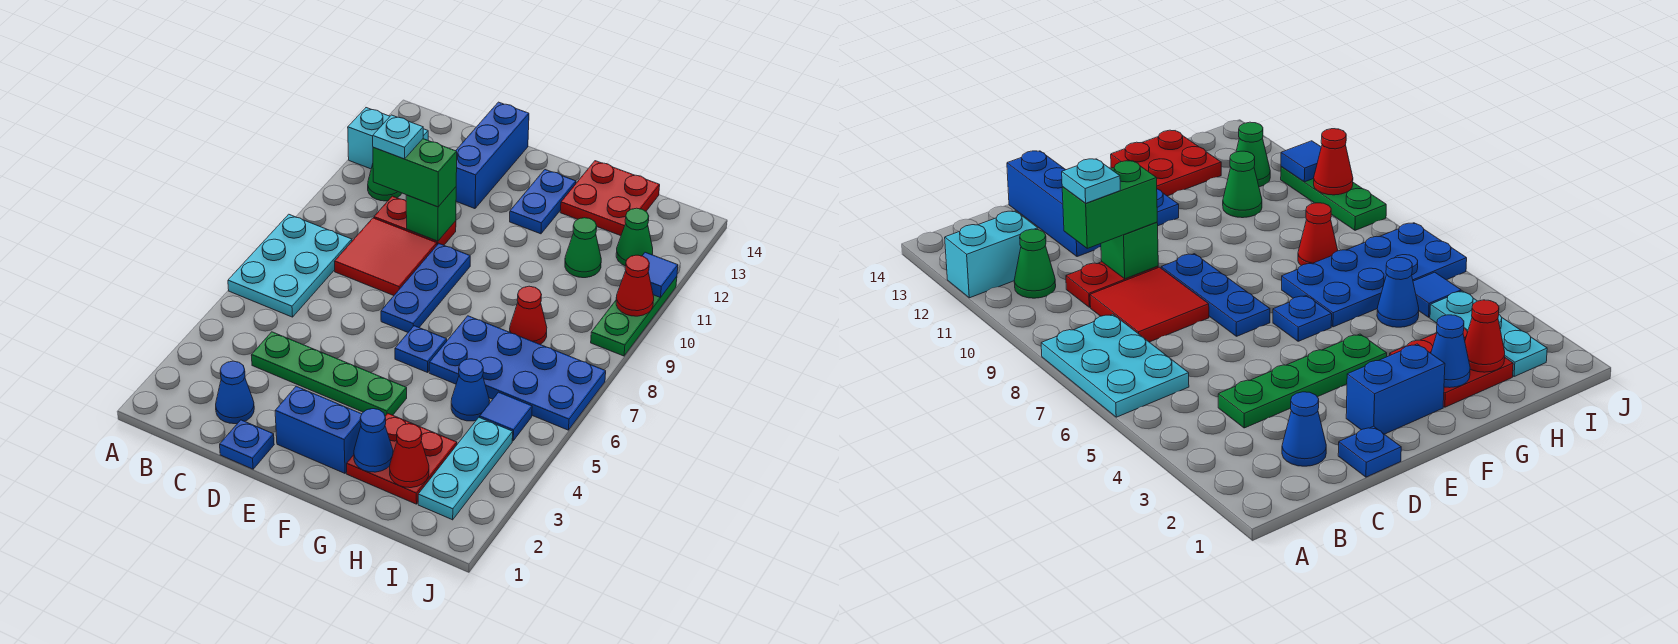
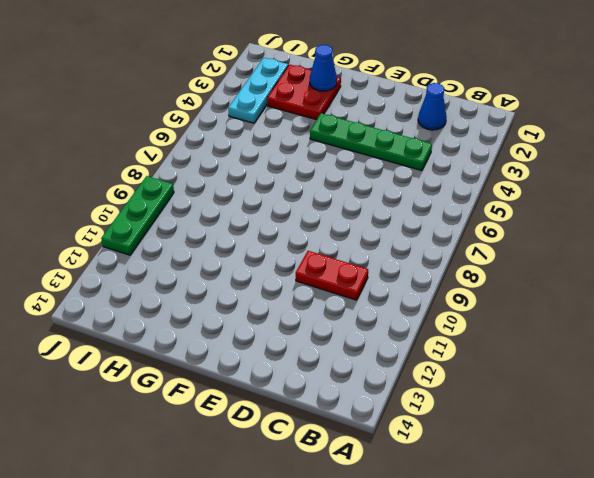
none -> cyan 2x3 plate [228,214,352,317]
none -> cyan 1x2 brick [348,108,428,169]
none -> green 1x1 cone [368,164,402,201]
none -> red 2x2 tile [334,218,437,296]

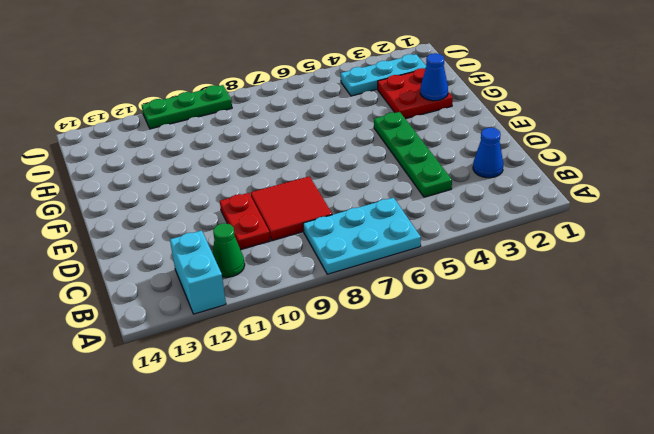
none -> blue 1x1 plate [220,420,274,469]
none -> blue 1x3 brick [456,102,529,209]
none -> blue 1x2 brick [275,386,362,473]
none -> blue 1x3 plate [381,244,470,332]

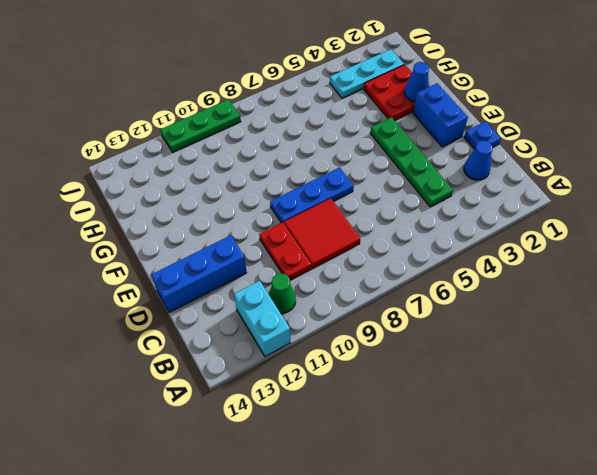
none -> cyan 2x3 plate [228,214,352,317]
none -> blue 1x1 plate [395,326,447,372]
none -> blue 1x2 plate [510,170,576,234]
none -> blue 2x4 plate [429,316,606,430]

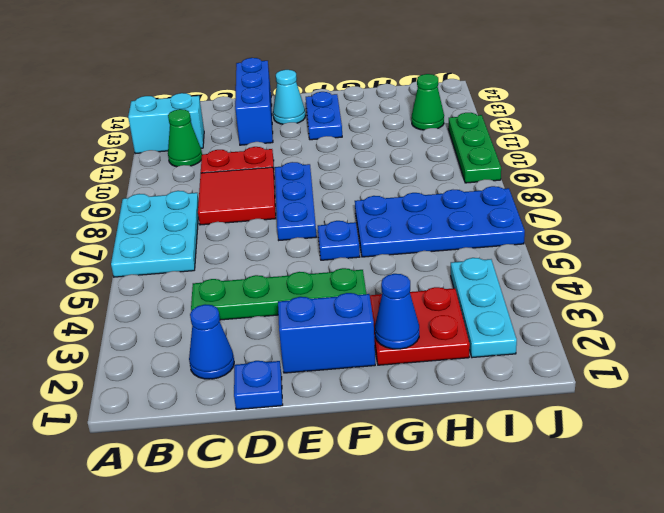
cyan 1x1 cone [273,70,306,124] -> none
none -> red 2x2 plate [560,161,660,236]
none -> blue 1x1 cone [451,359,490,421]
none -> red 1x1 cone [510,286,547,345]
none -> green 1x1 cone [565,218,601,278]

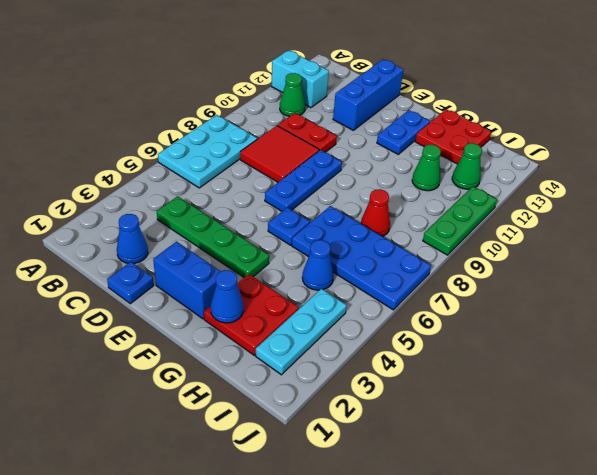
none -> blue 1x1 tile [480,392,532,441]
none -> green 1x1 brick [406,187,456,241]
none -> red 1x1 cone [390,424,429,488]
none -> red 1x1 cone [616,255,654,316]

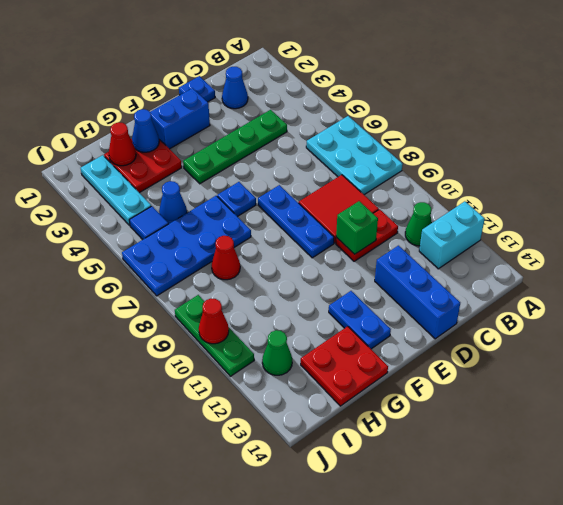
none -> green 1x1 cone [565,218,601,278]
none -> blue 1x1 tile [642,252,678,298]
none -> green 1x2 brick [373,139,457,207]
none -> cyan 1x1 plate [373,115,423,159]

